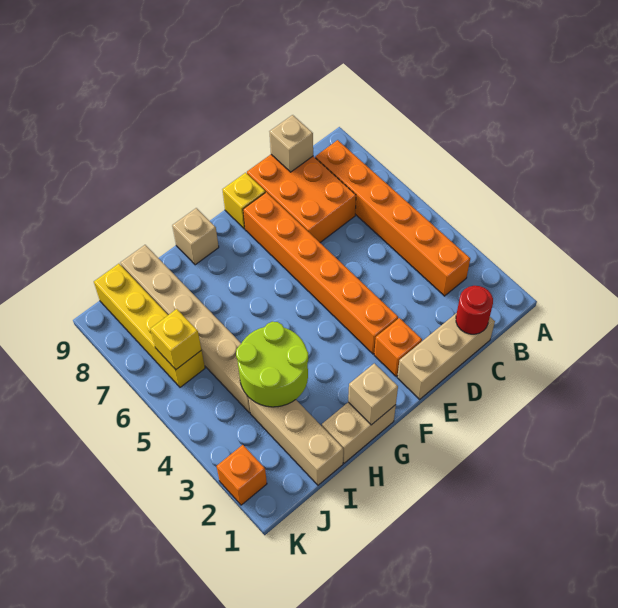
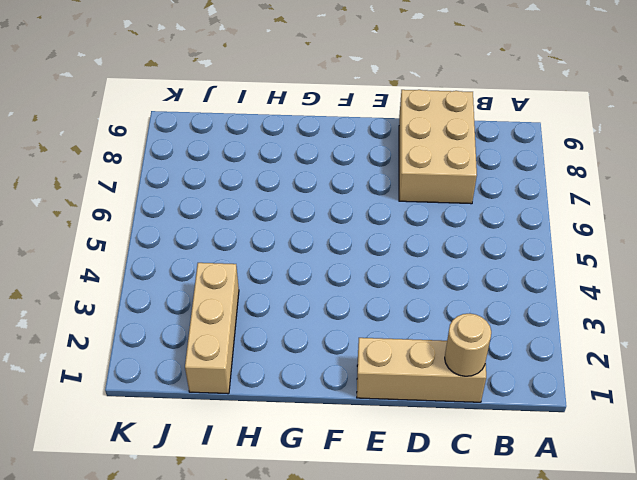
tan 1x1 round brick [445,314,491,376] -> red 1x1 round brick [456,286,493,334]
tan 2x3 brick [399,90,477,204] -> orange 2x3 brick [247,155,356,242]
none -> orange 1x6 brick [315,140,470,296]
none -> orange 1x1 brick [374,318,422,376]
none -> orange 1x6 brick [243,192,398,354]

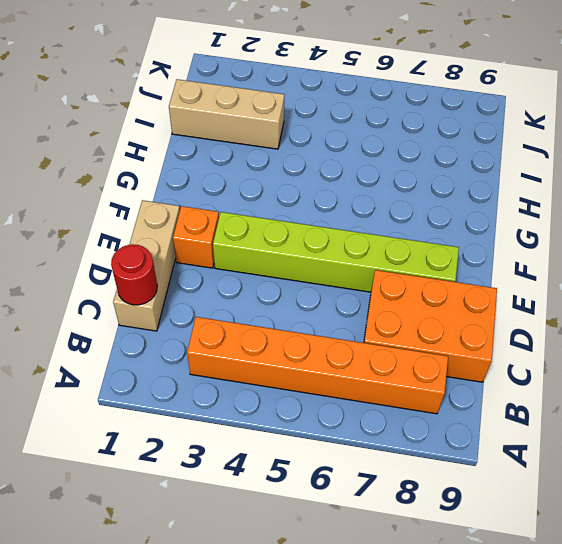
lime 1x6 brick [213,212,459,292] -> orange 1x6 brick [243,192,398,354]
none -> yellow 1x1 brick [222,173,265,229]
none -> tan 1x2 brick [322,402,396,463]
none -> tan 1x1 brick [172,208,219,265]

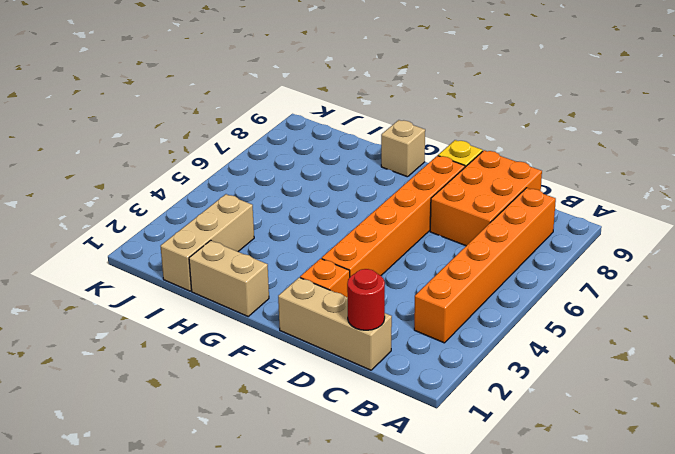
none -> tan 1x6 brick [120,245,250,413]
none -> yellow 1x4 brick [94,264,205,387]
none -> orange 1x1 brick [217,445,267,505]

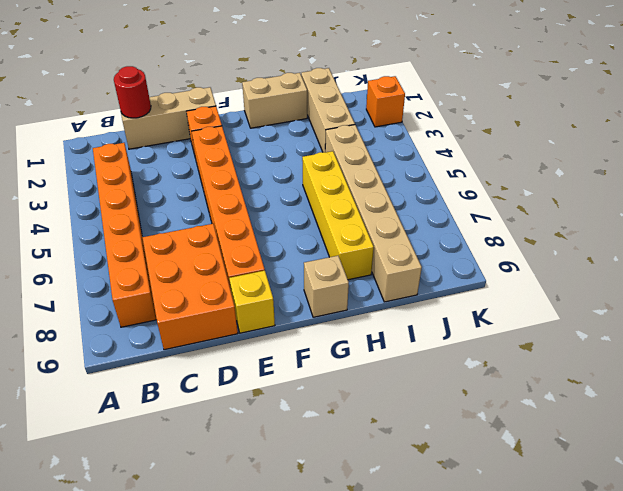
yellow 1x4 brick [302,151,374,280] -> yellow 1x4 brick moved to [94,264,205,387]
none -> tan 1x1 brick [269,115,313,172]
none -> tan 1x1 brick [348,363,398,425]
none -> lime 2x2 round brick [236,322,308,407]

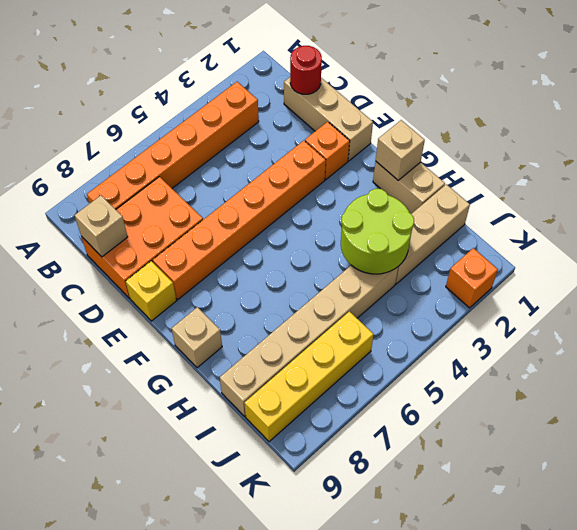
none -> yellow 1x1 brick [150,309,201,370]

